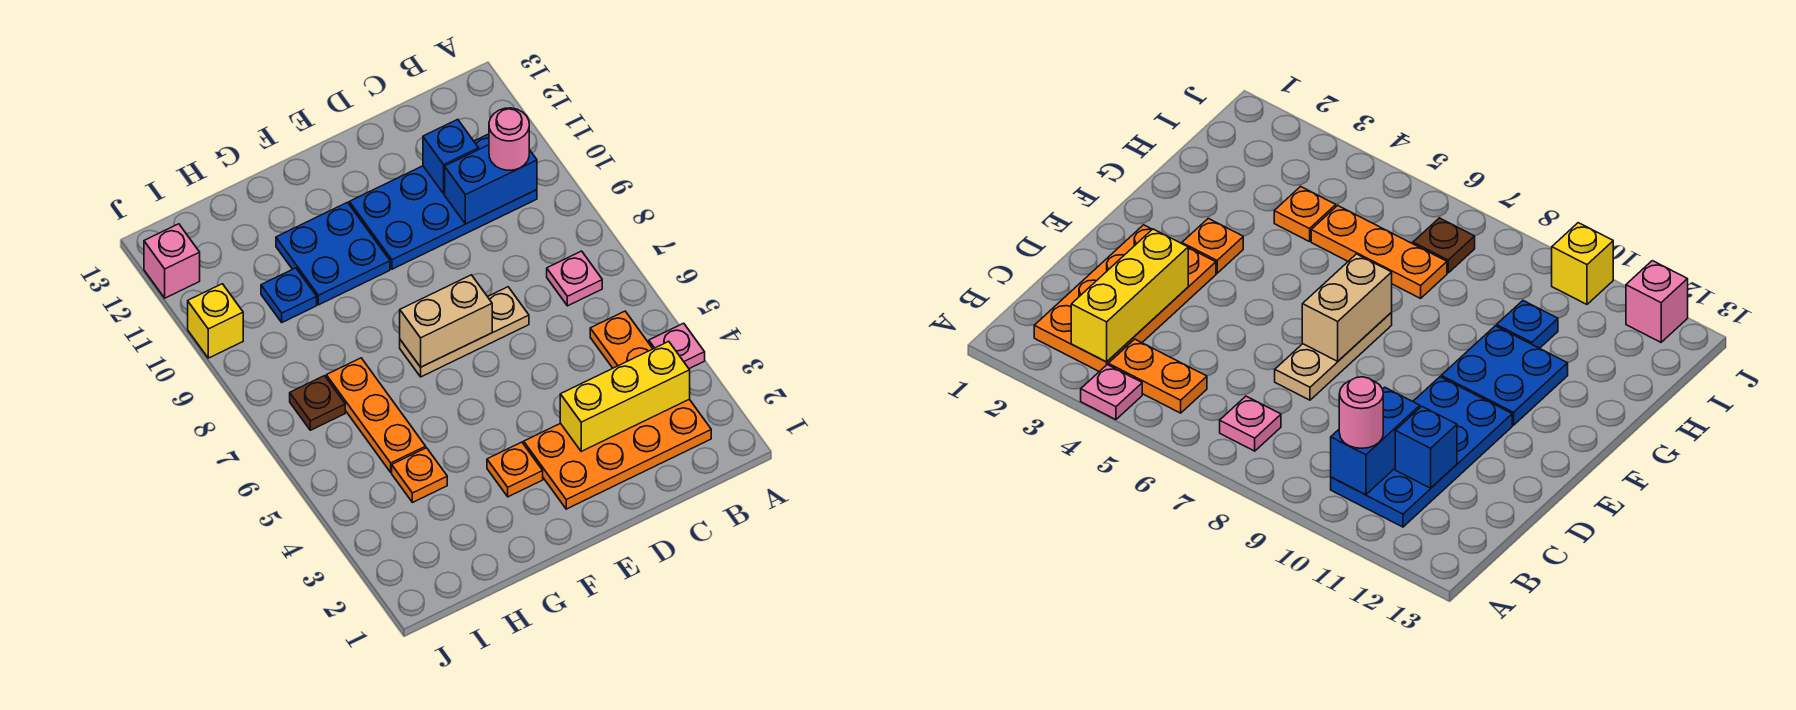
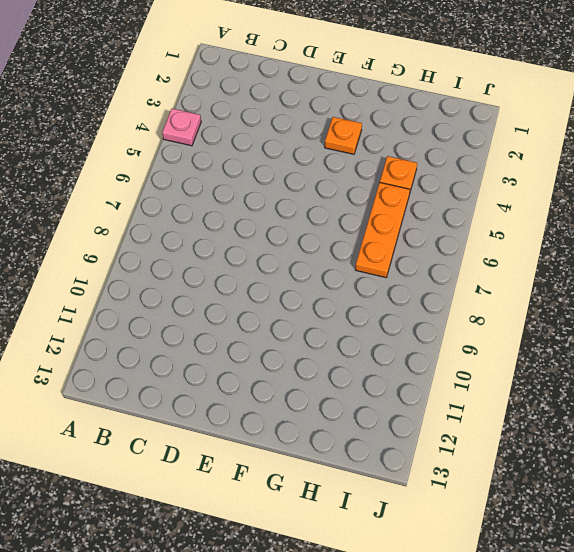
none -> orange 2x4 plate [524,399,711,509]
none -> orange 1x2 plate [590,311,653,368]
none -> pink 1x1 plate [547,251,602,306]

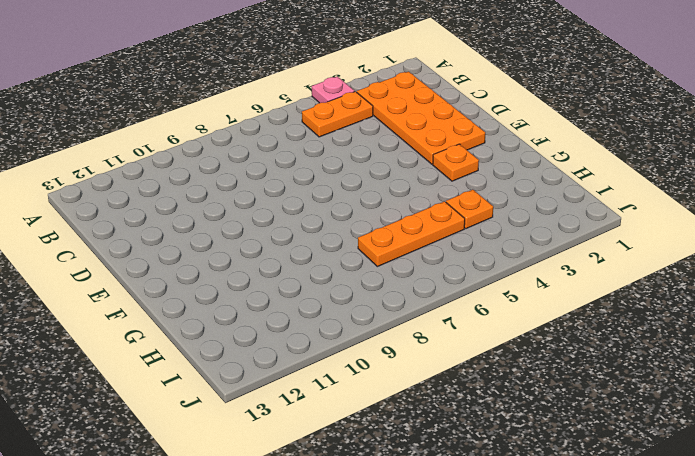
none -> pink 1x1 plate [547,251,602,306]
none -> blue 2x4 plate [349,134,537,269]
none -> tan 1x3 plate [400,287,529,377]

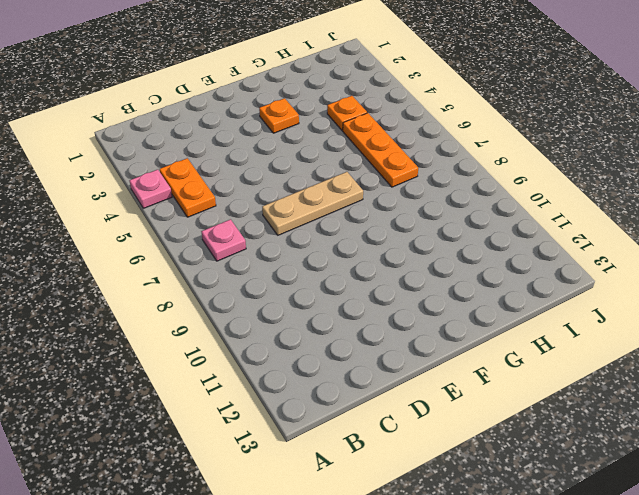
none -> orange 2x4 plate [524,399,711,509]
none -> blue 2x4 plate [349,134,537,269]
none -> blue 2x2 plate [276,202,390,305]

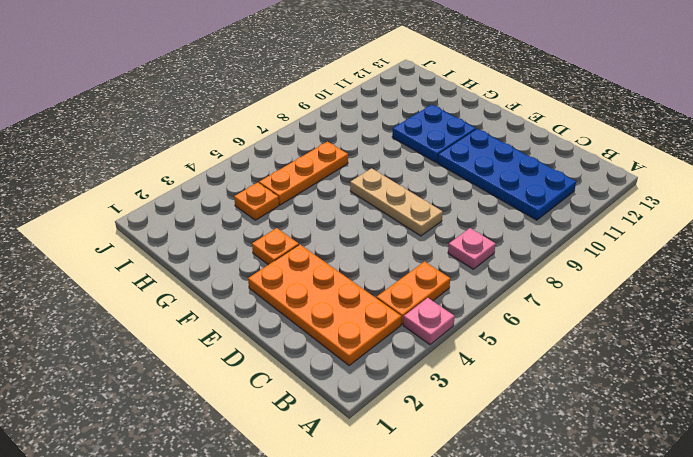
none -> blue 1x1 plate [261,268,317,322]
none -> brown 1x1 plate [290,376,345,430]
none -> yellow 1x1 brick [188,284,243,358]

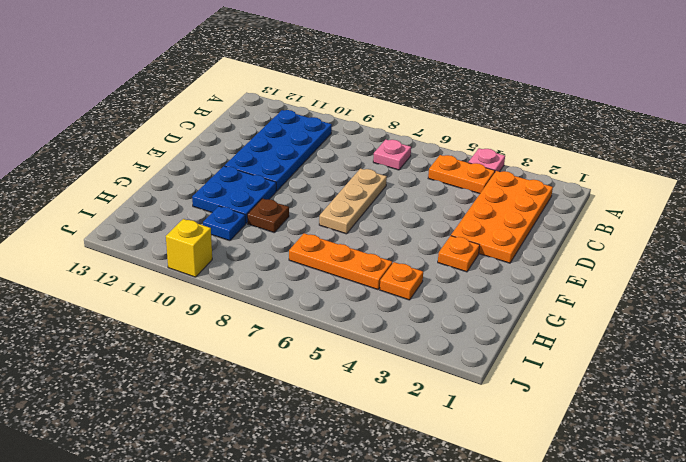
brown 1x1 plate [247,199,289,232] -> brown 1x1 plate moved to [290,376,345,430]
none -> pink 1x1 brick [144,224,200,298]
none -> yellow 1x3 brick [560,341,690,451]
none -> blue 1x2 brick [445,145,537,224]

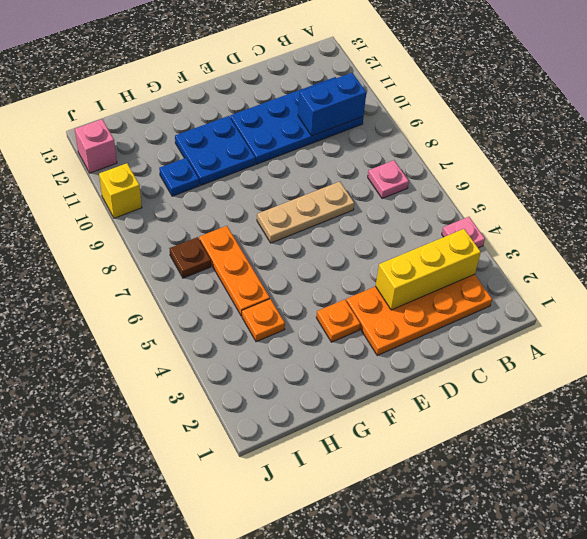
none -> orange 1x2 plate [590,311,653,368]
none -> blue 1x1 brick [423,119,479,194]
none -> tan 1x2 brick [400,275,492,367]

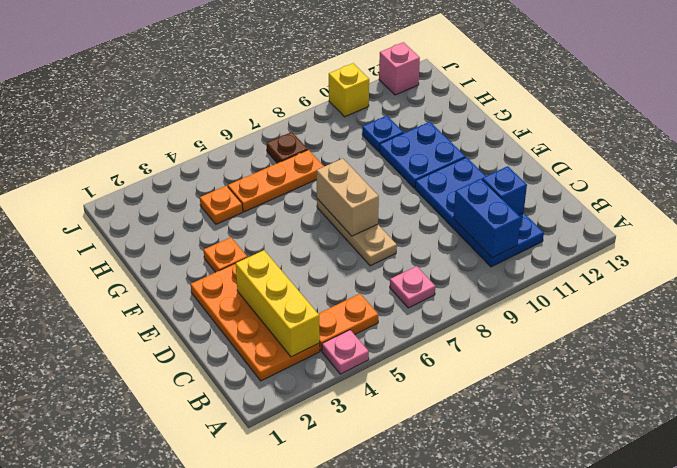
none -> pink 1x1 round brick [489,108,529,170]

